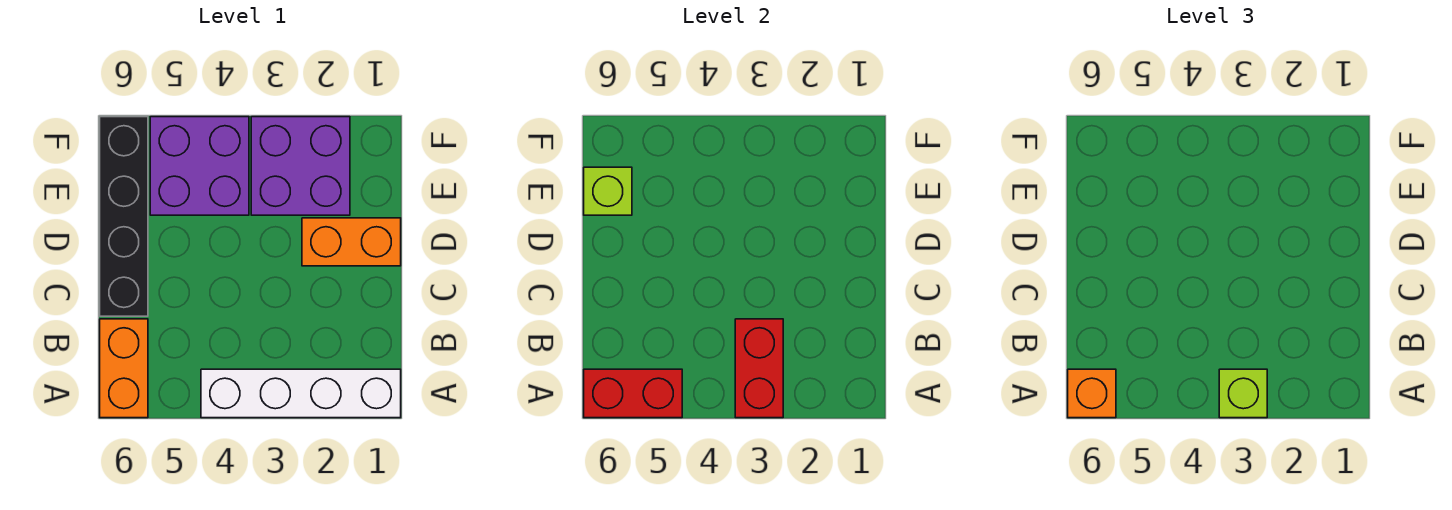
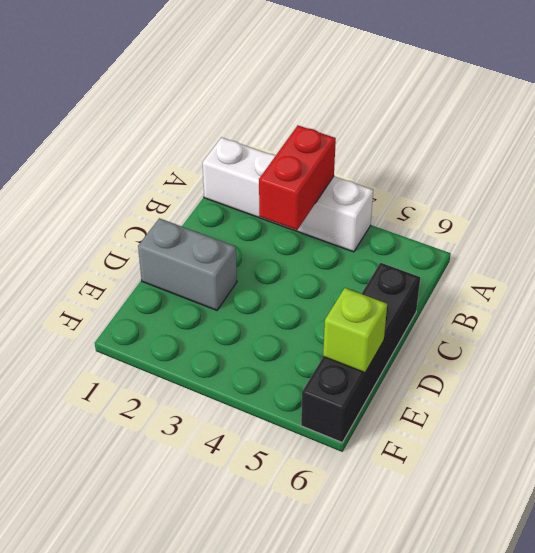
grey 1x2 brick [138,218,237,310] -> orange 1x2 brick [302,218,401,266]
none -> orange 1x2 brick [100,319,148,418]
none -> purple 2x2 brick [251,117,350,215]

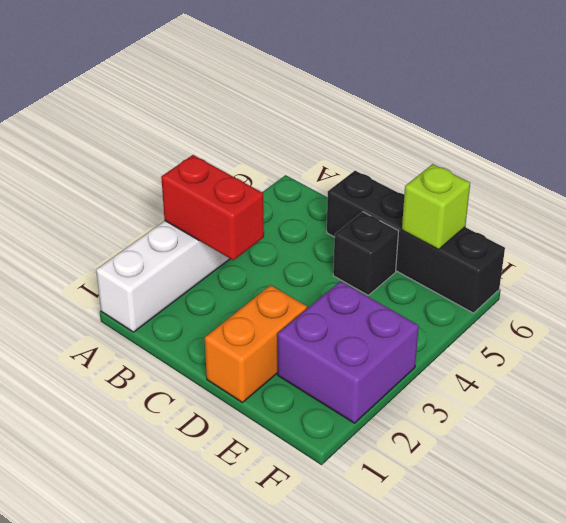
black 1x1 brick [333,212,399,295] -> none
none -> orange 1x2 brick [100,319,148,418]
none -> purple 2x2 brick [150,117,249,215]

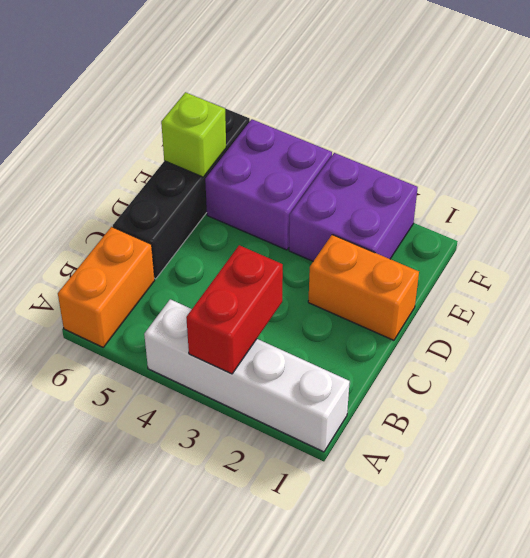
none -> red 1x2 brick [584,369,682,418]
none -> lime 1x1 brick [1219,369,1267,418]

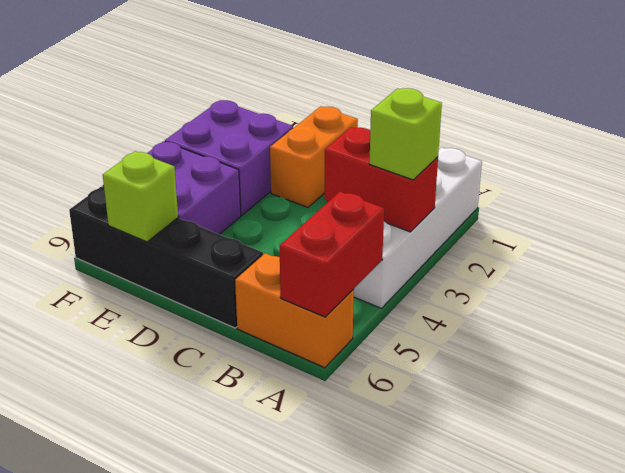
none -> orange 1x1 brick [1068,369,1116,418]

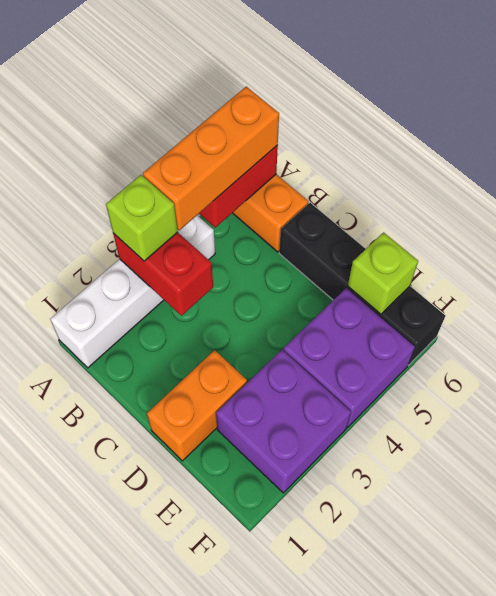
orange 1x3 brick [143,86,279,230] -> orange 1x1 brick [1068,369,1116,418]

